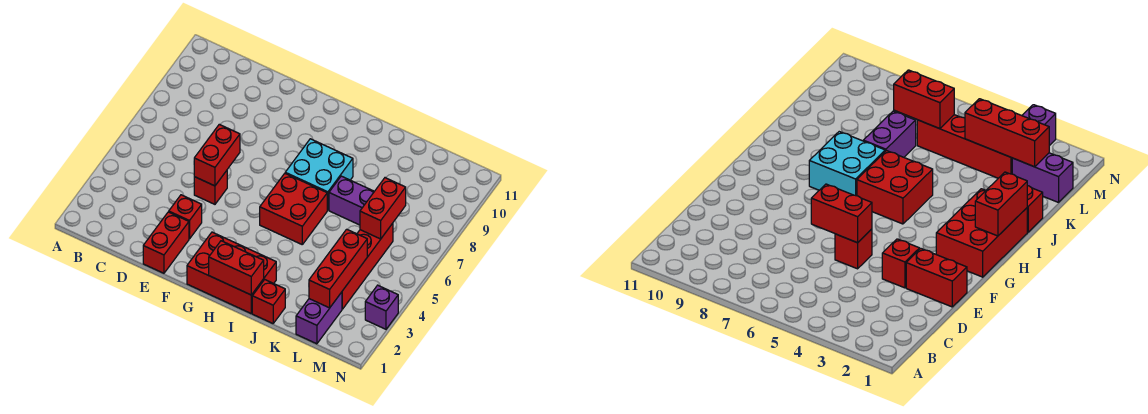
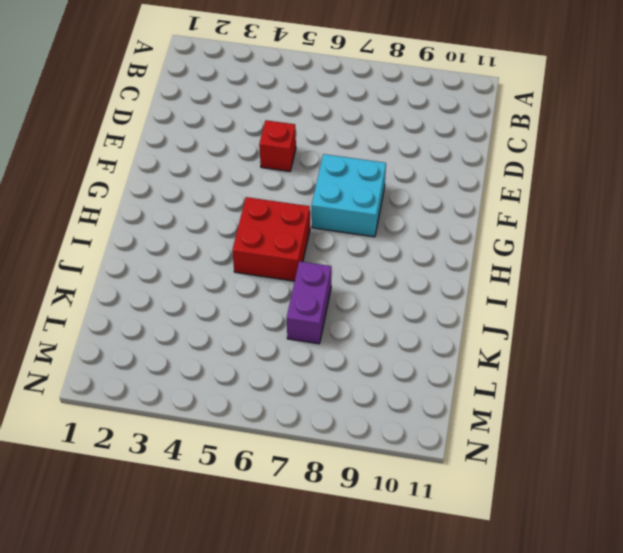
cyan 2x2 brick [312,154,386,237] -> cyan 2x2 brick moved to [285,139,353,210]
none -> red 1x2 brick [143,212,189,273]
none -> red 1x1 brick [169,195,202,239]
none -> red 2x3 brick [187,232,276,313]

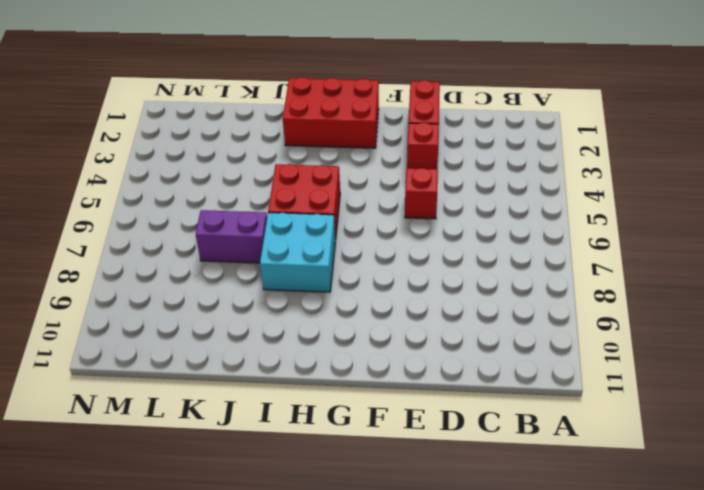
none -> red 1x1 brick [252,280,285,323]
none -> purple 1x2 brick [296,292,342,344]
none -> red 1x4 brick [342,223,393,309]

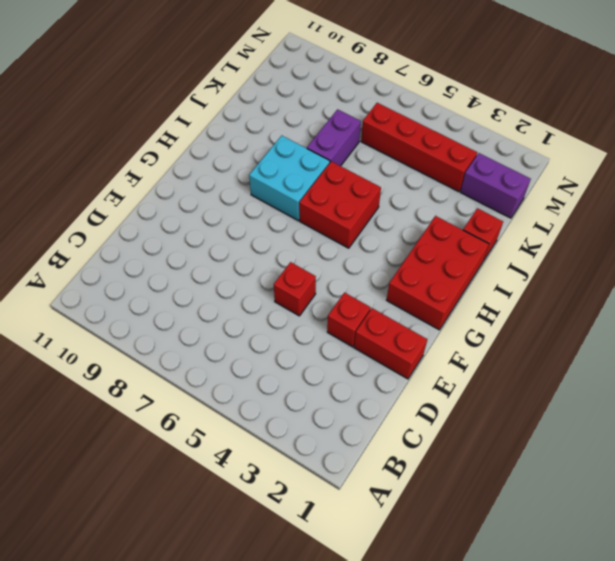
none -> purple 1x1 brick [365,285,398,329]
none -> red 1x2 brick [194,124,240,186]
none -> red 1x2 brick [209,241,264,295]

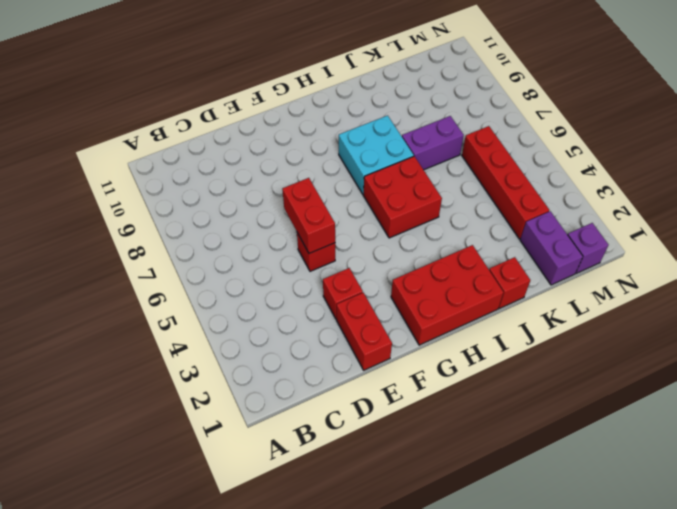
purple 1x1 brick [568,223,609,273] -> purple 1x1 brick moved to [365,285,398,329]
none -> red 1x2 brick [209,241,264,295]
none -> red 1x3 brick [309,229,367,308]
none -> red 1x2 brick [360,178,406,239]

